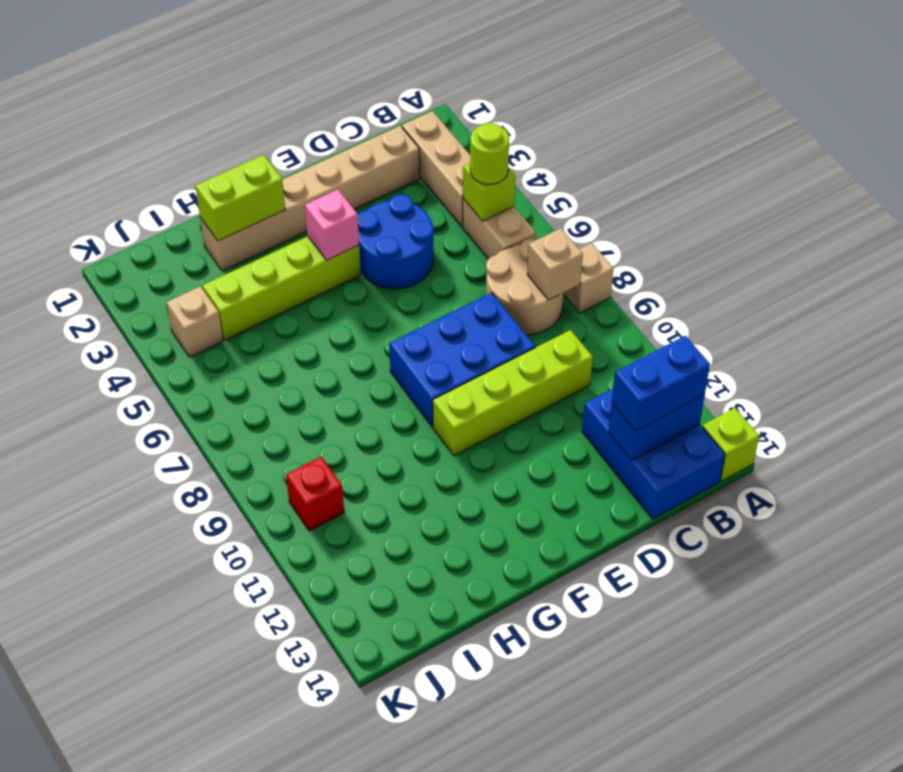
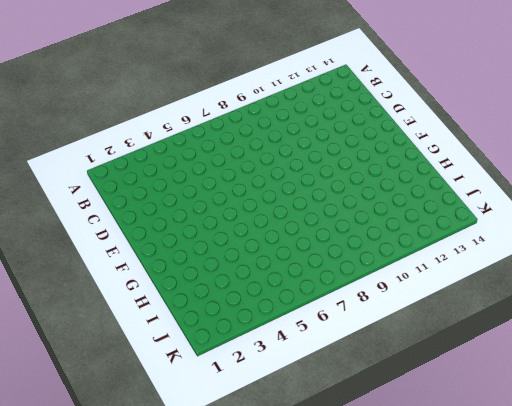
none -> tan 1x1 brick [564,243,614,313]
none -> lime 1x1 brick [702,408,759,481]
none -> tan 1x3 brick [402,111,470,226]

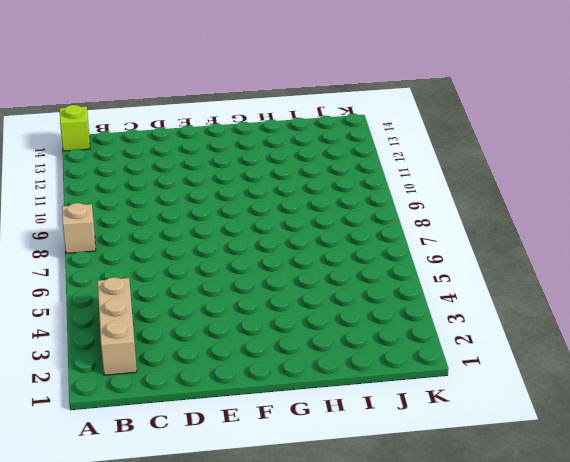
none -> tan 1x2 brick [463,198,536,259]
none -> tan 2x2 round brick [486,239,564,335]
none -> blue 2x3 brick [582,389,725,519]

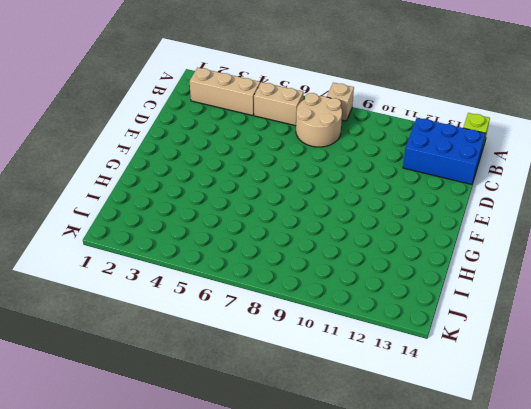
none -> tan 1x6 brick [200,126,420,271]
none -> lime 1x4 brick [433,330,593,456]
none -> blue 2x2 round brick [358,194,434,289]

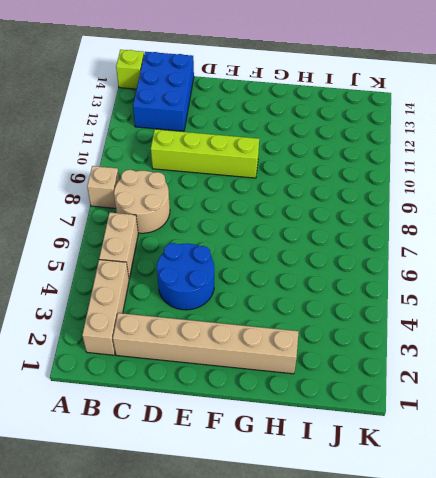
none -> blue 2x3 brick [389,293,535,427]
none -> lime 1x4 brick [202,236,361,340]
none -> tan 1x1 brick [166,286,223,357]

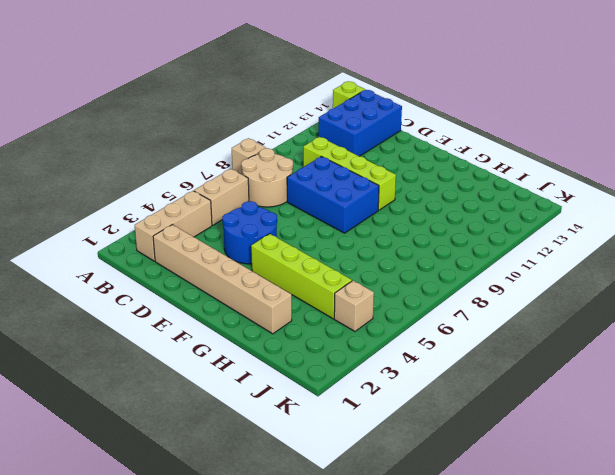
none -> red 1x1 brick [286,457,344,531]
none -> lime 1x1 brick [463,163,515,221]
none -> tan 1x1 brick [527,228,583,300]

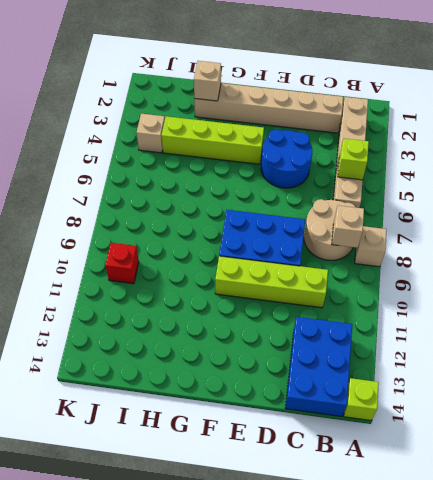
tan 1x1 brick [194,61,221,101] -> lime 1x2 brick [195,155,285,241]
none -> blue 1x2 brick [609,395,705,461]
none -> pink 1x1 brick [305,190,359,260]
none -> lime 1x1 round brick [470,123,509,185]

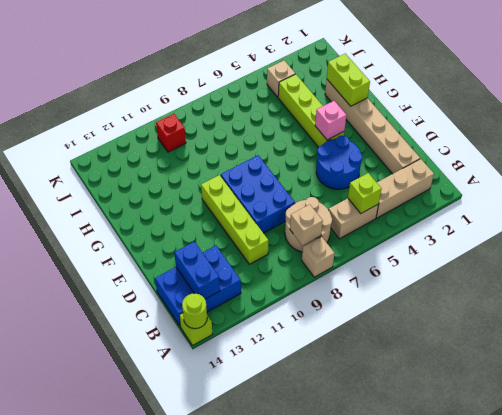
lime 1x1 round brick [182,294,207,329] -> lime 1x1 round brick moved to [470,123,509,185]
none -> blue 1x2 brick [612,336,710,431]

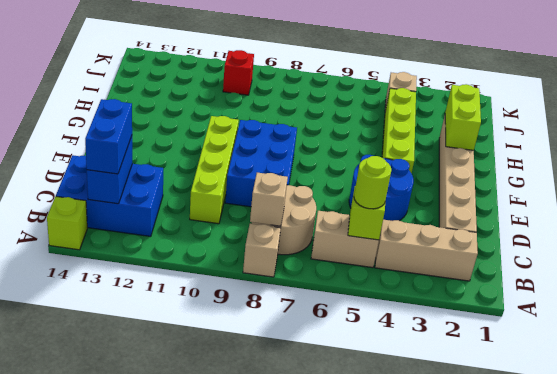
none -> pink 1x1 brick [305,190,359,260]

